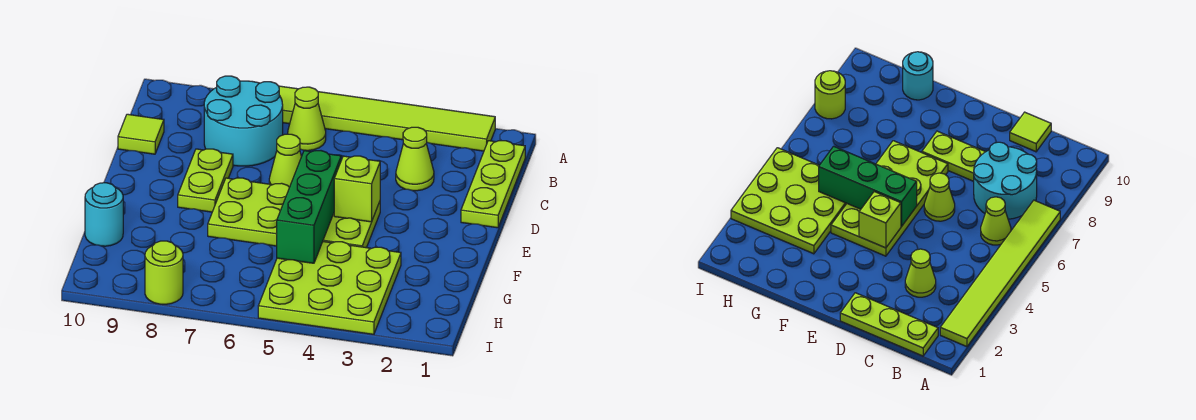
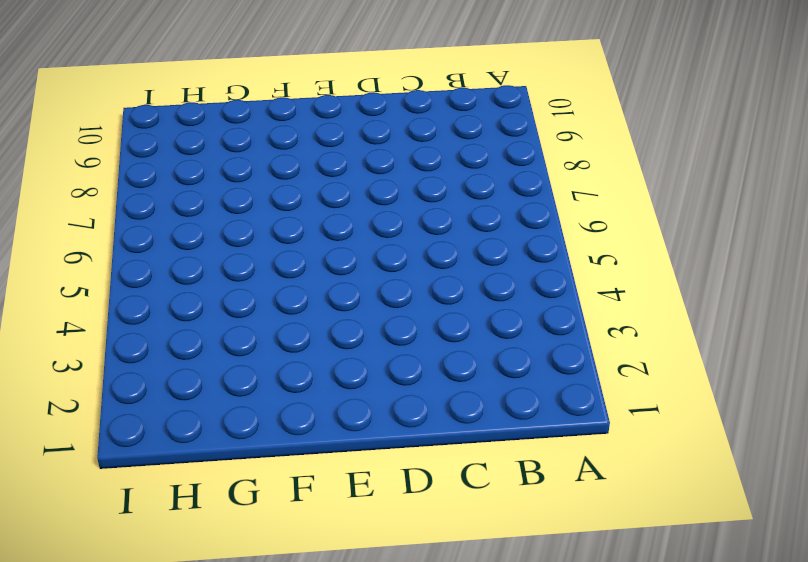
none -> lime 1x6 tile [279,86,495,151]
none -> lime 1x3 plate [461,141,525,228]
none -> lime 1x1 cone [288,87,326,151]

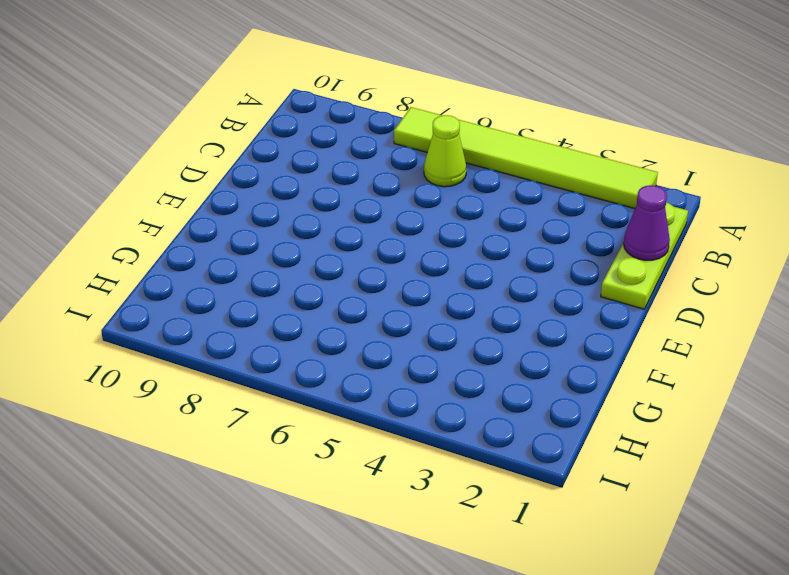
purple 1x1 cone [624,185,670,260] -> none
none -> cyan 2x2 round brick [204,76,283,166]
none -> lime 1x1 cone [396,127,434,191]
none -> lime 1x1 tile [118,114,164,154]

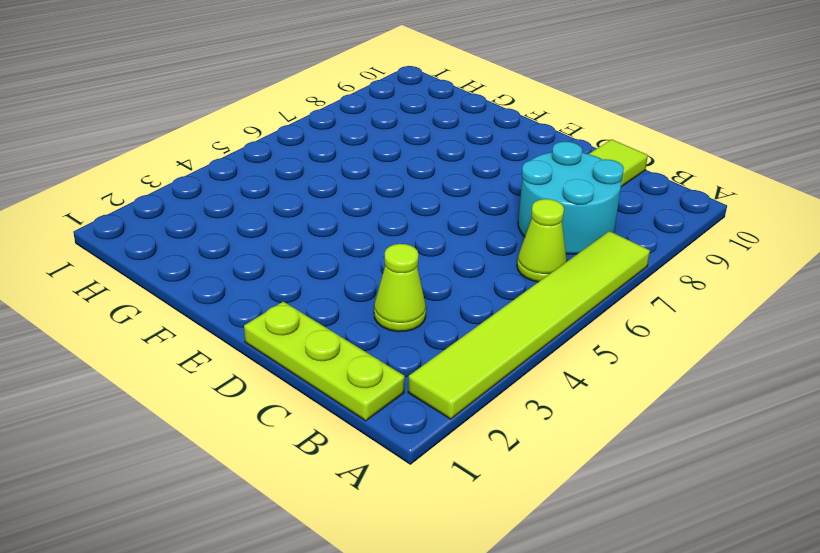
none -> lime 1x1 cone [269,134,302,187]
none -> lime 1x2 plate [178,149,233,212]
none -> lime 2x4 plate [208,178,380,248]

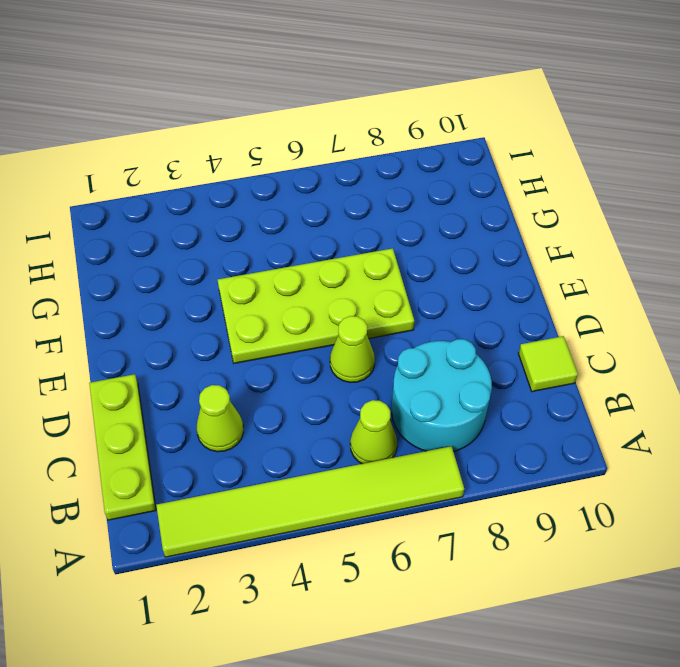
none -> lime 1x2 plate [178,149,233,212]
none -> lime 3x3 plate [258,242,401,334]
none -> cyan 1x1 round brick [85,183,123,246]

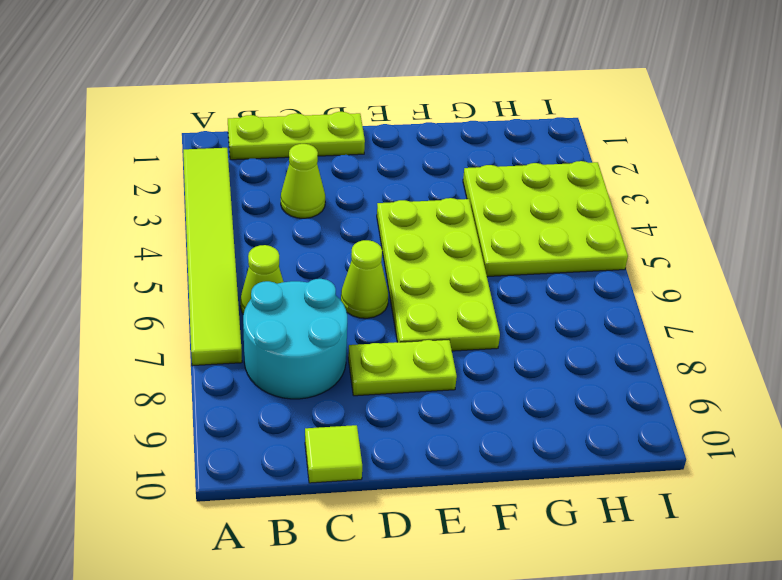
none -> cyan 1x1 round brick [85,183,123,246]
none -> lime 1x1 round brick [145,241,183,304]
none -> lime 1x1 brick [334,156,380,222]

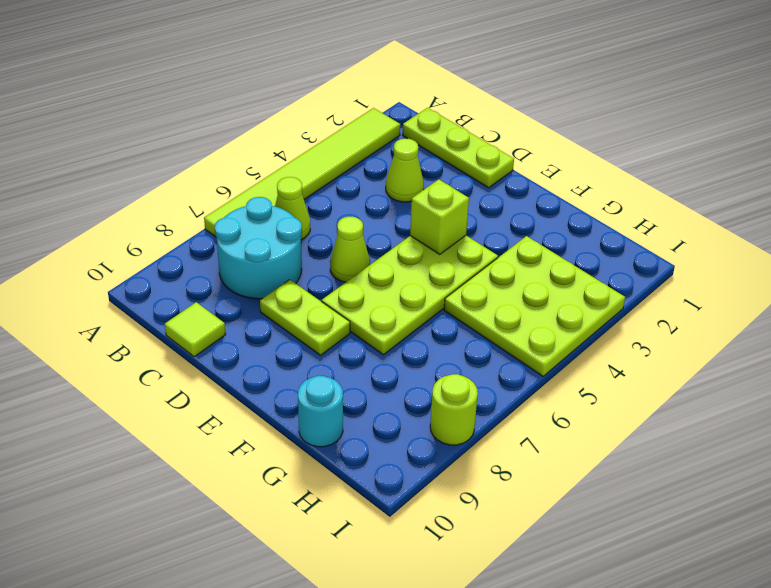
none -> green 1x3 brick [277,150,341,263]

